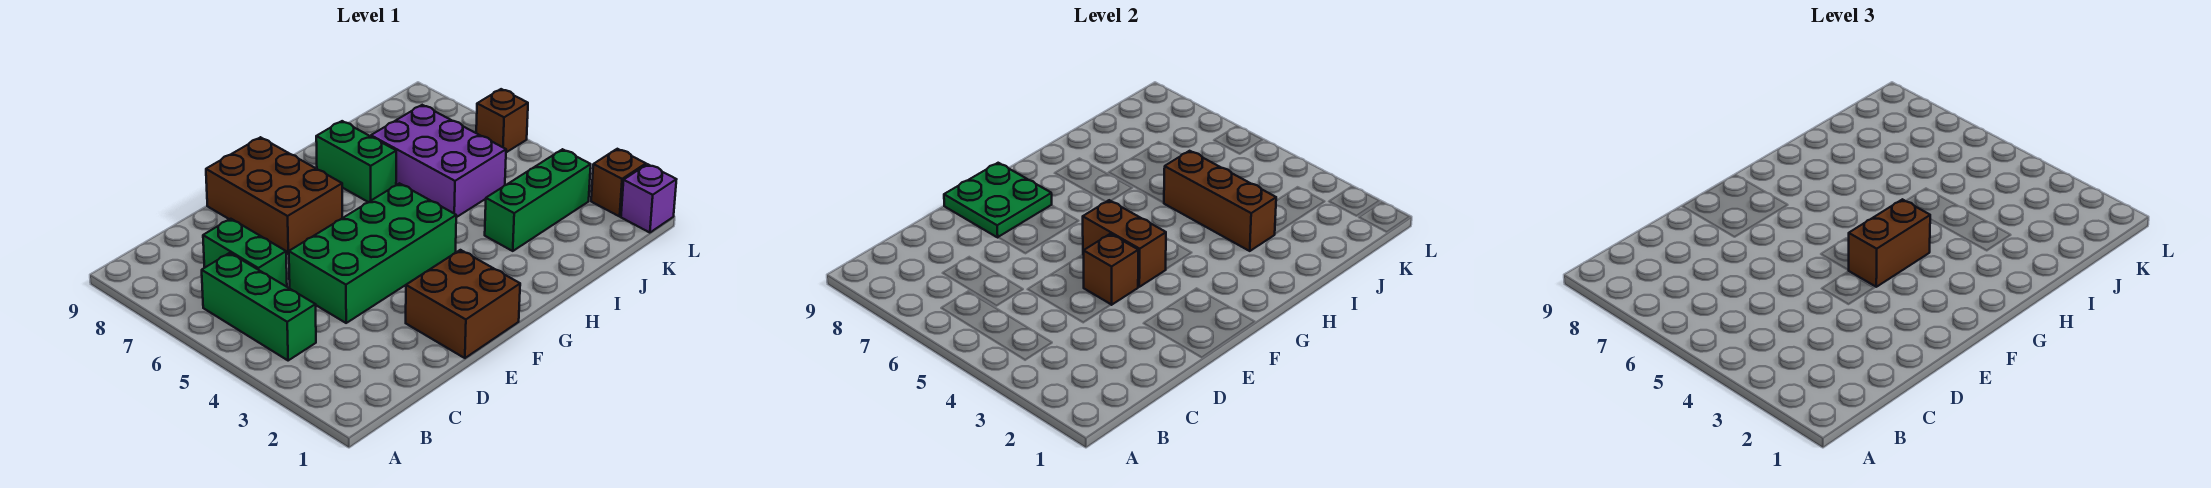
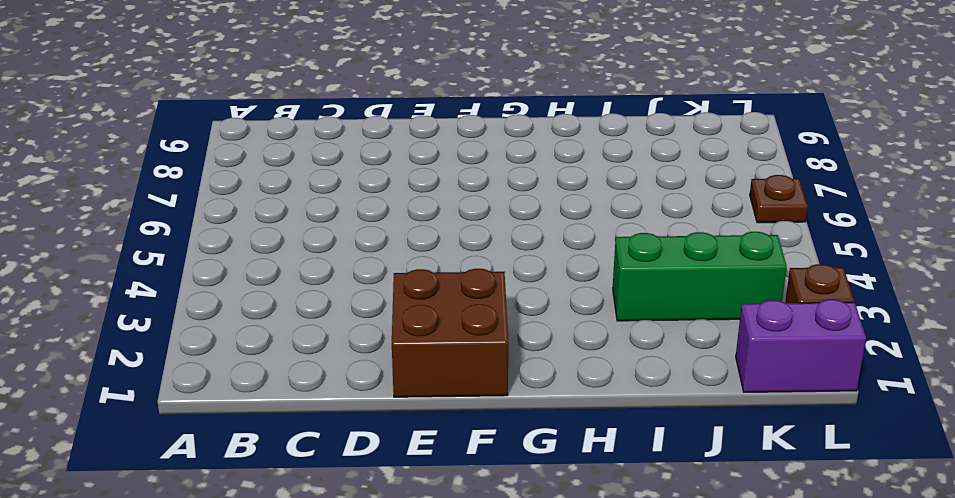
purple 1x2 brick [736,299,866,392] -> purple 1x1 brick [621,164,677,233]
brown 1x1 plate [750,175,808,223] -> brown 1x1 brick [476,89,528,152]
none -> green 1x3 brick [202,253,316,361]
none -> green 1x2 brick [203,219,287,287]
none -> green 2x4 brick [289,183,456,323]

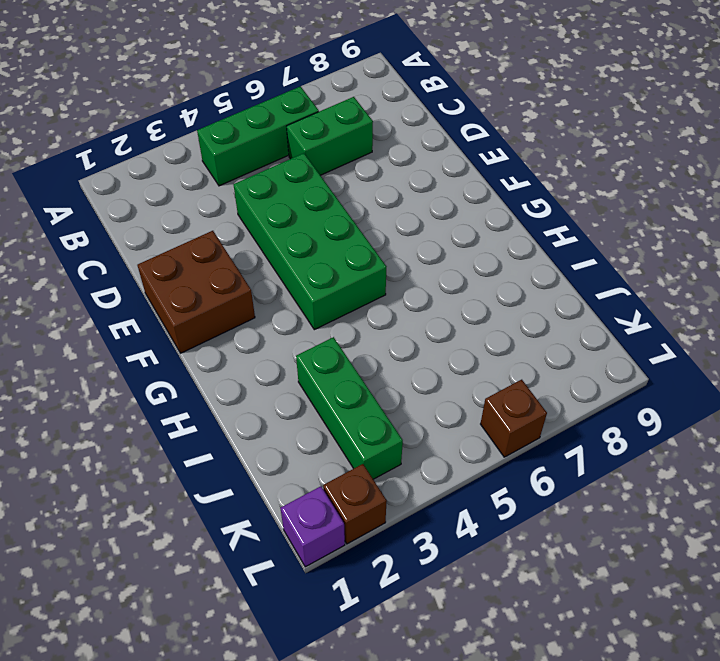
none -> brown 2x3 brick [206,137,342,254]
none -> green 1x2 brick [316,121,396,202]
none -> purple 2x3 brick [371,105,506,217]

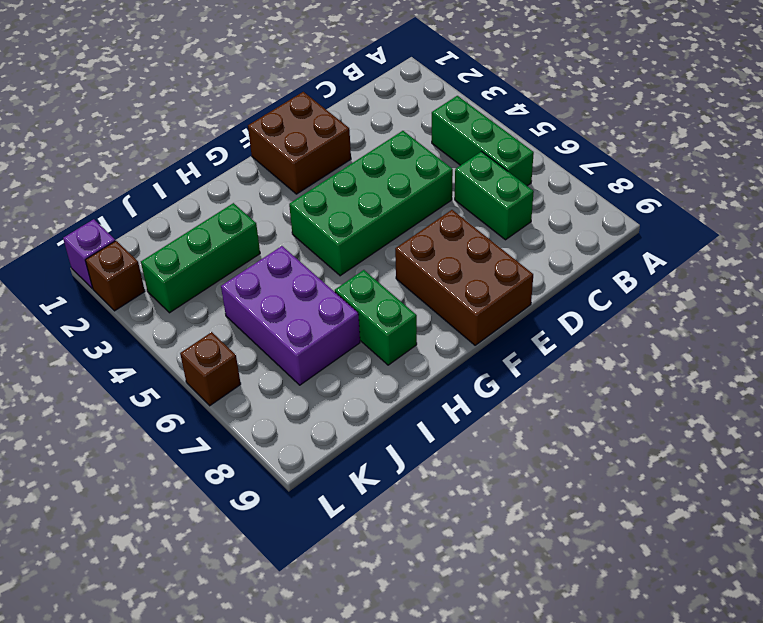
none -> brown 1x1 brick [1084,234,1138,305]
none -> green 2x2 plate [944,163,1052,237]
none -> brown 1x2 brick [1083,200,1166,287]

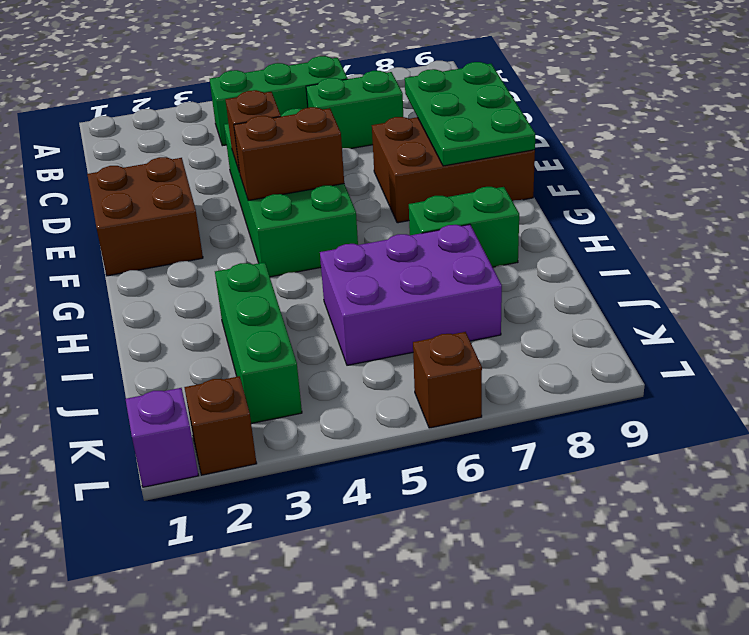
green 2x3 plate [405,62,535,166] -> green 2x2 plate [944,163,1052,237]
none -> brown 1x3 brick [1164,151,1276,251]
none -> brown 1x2 brick [1849,199,1931,287]

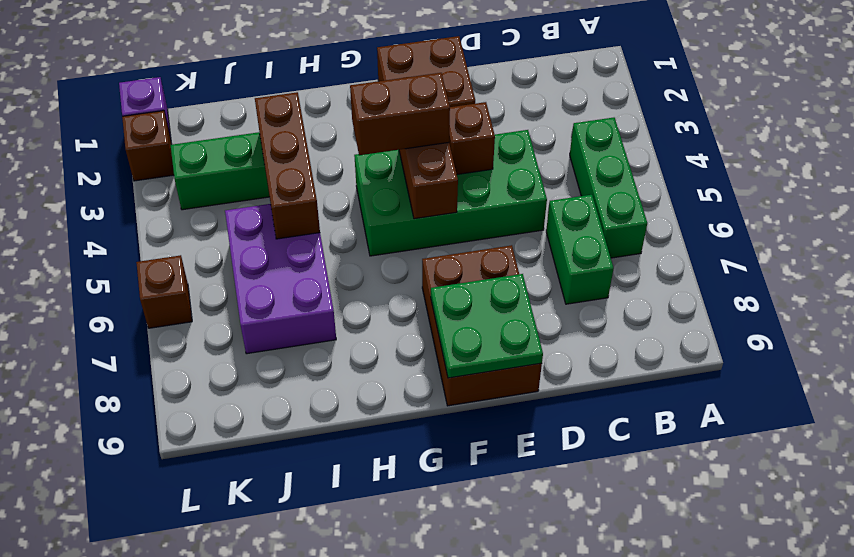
none -> green 1x2 brick [316,121,396,202]

